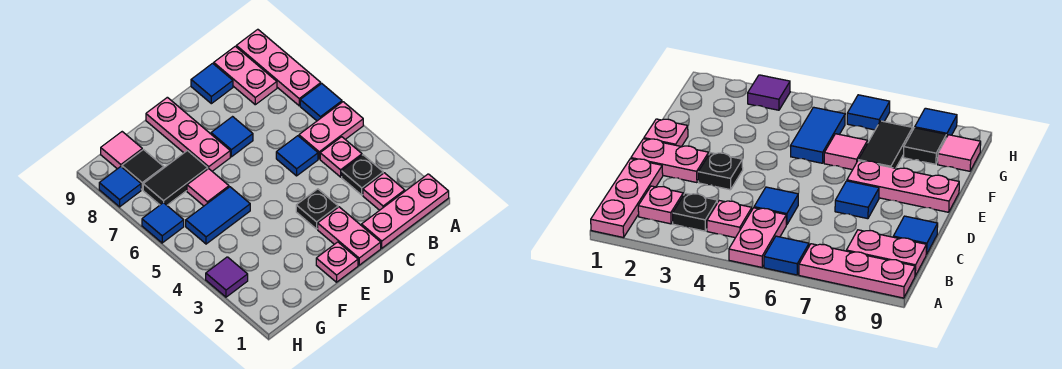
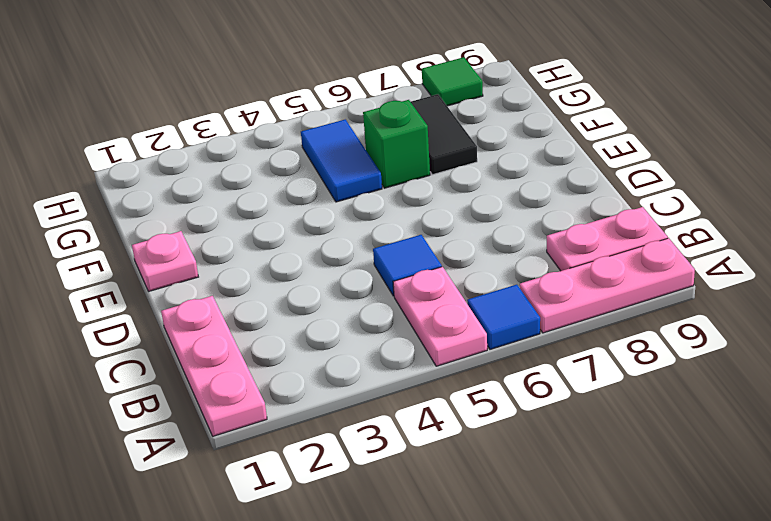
green 1x1 brick [363,100,430,188] -> pink 1x1 tile [187,169,229,206]
green 1x1 tile [422,57,483,106] -> blue 1x1 tile [99,167,141,207]
none -> pink 1x1 plate [363,173,405,210]
none -> black 1x1 plate [342,155,383,195]
none -> pink 1x1 plate [320,137,362,177]

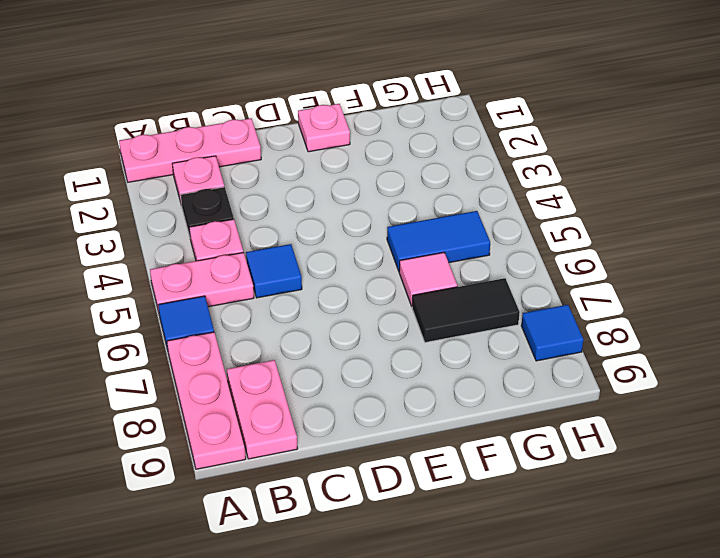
none -> blue 1x1 tile [191,63,233,104]
none -> pink 1x2 plate [318,207,381,265]
none -> black 1x1 plate [296,189,338,229]

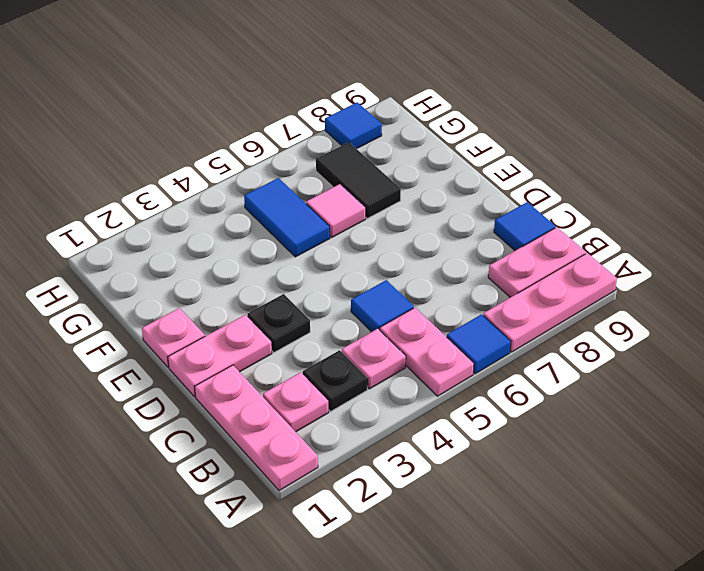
none -> blue 1x1 tile [211,117,253,157]
none -> pink 1x3 plate [146,97,230,171]
none -> black 1x1 tile [122,150,164,190]

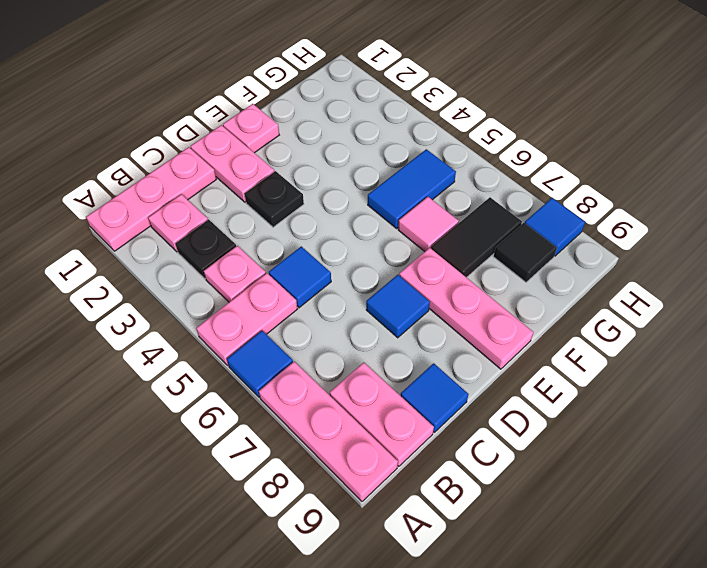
none -> pink 1x1 tile [101,132,142,169]
none -> purple 1x1 tile [206,257,248,297]
none -> blue 1x1 tile [142,203,184,243]

